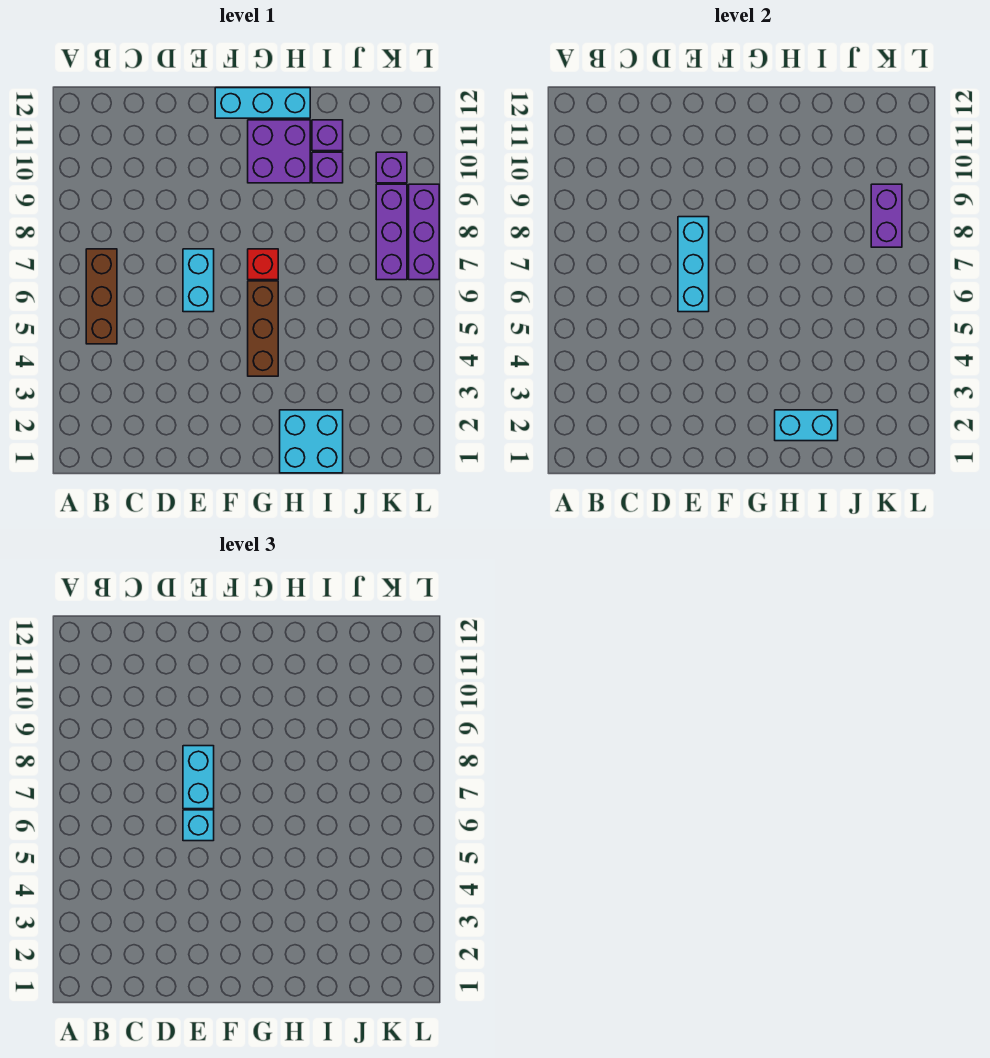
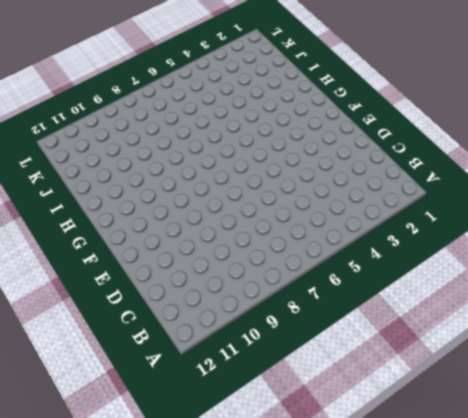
none -> brown 1x3 brick [86,249,117,344]
none -> cyan 1x2 brick [183,249,214,312]
none -> cyan 1x3 brick [215,88,310,118]

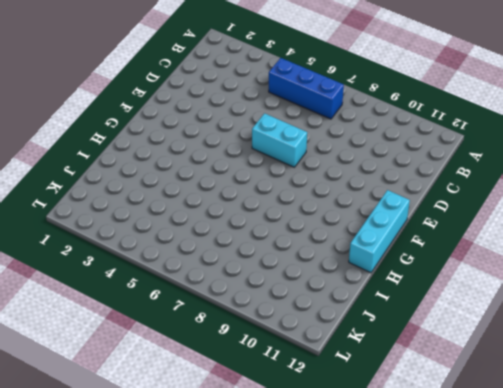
blue 1x3 brick [269,58,344,119] -> brown 1x3 brick [86,249,117,344]
none -> brown 1x3 brick [248,281,278,376]
none -> red 1x1 brick [248,249,278,280]
none -> purple 2x2 brick [248,120,310,183]

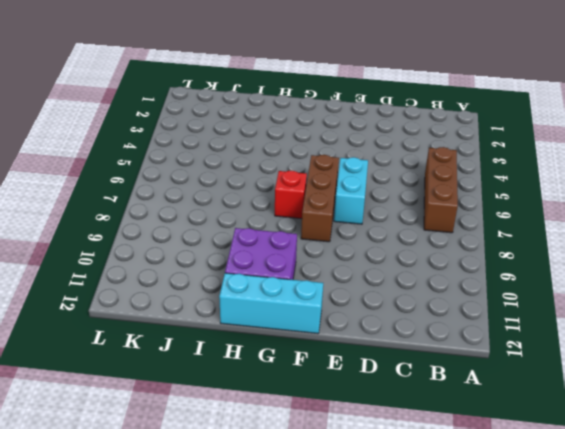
brown 1x3 brick [301,155,339,242] -> brown 1x3 brick moved to [248,281,278,376]
none -> cyan 2x2 brick [280,410,343,473]
none -> purple 1x1 brick [312,152,343,183]
none -> purple 1x1 brick [312,120,343,151]

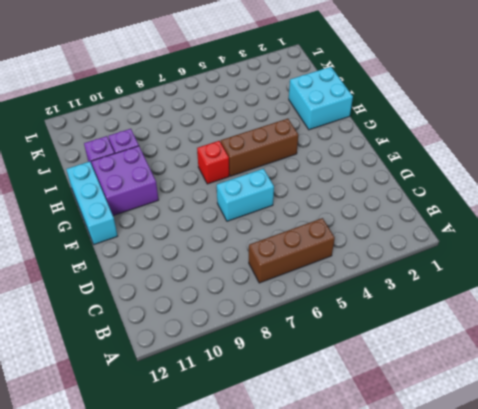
none -> purple 1x3 brick [376,184,407,280]
none -> purple 1x1 brick [376,152,407,183]
none -> purple 1x3 brick [409,184,439,280]

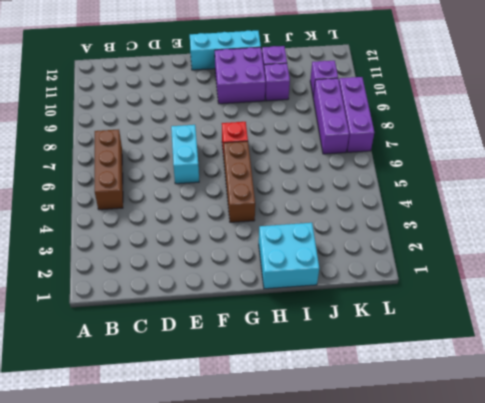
none -> cyan 1x3 brick [678,217,709,312]
none -> cyan 1x2 brick [775,410,838,441]
none -> purple 1x2 brick [871,184,902,247]

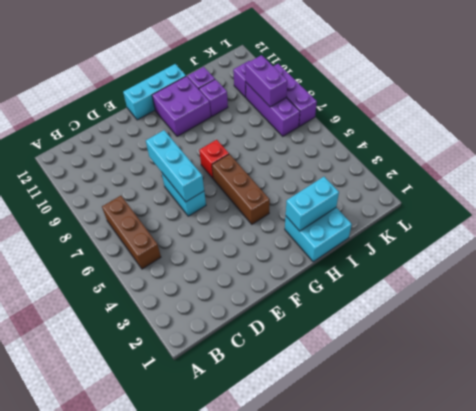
none -> cyan 1x1 brick [183,810,214,841]
none -> cyan 1x2 brick [183,746,214,809]

